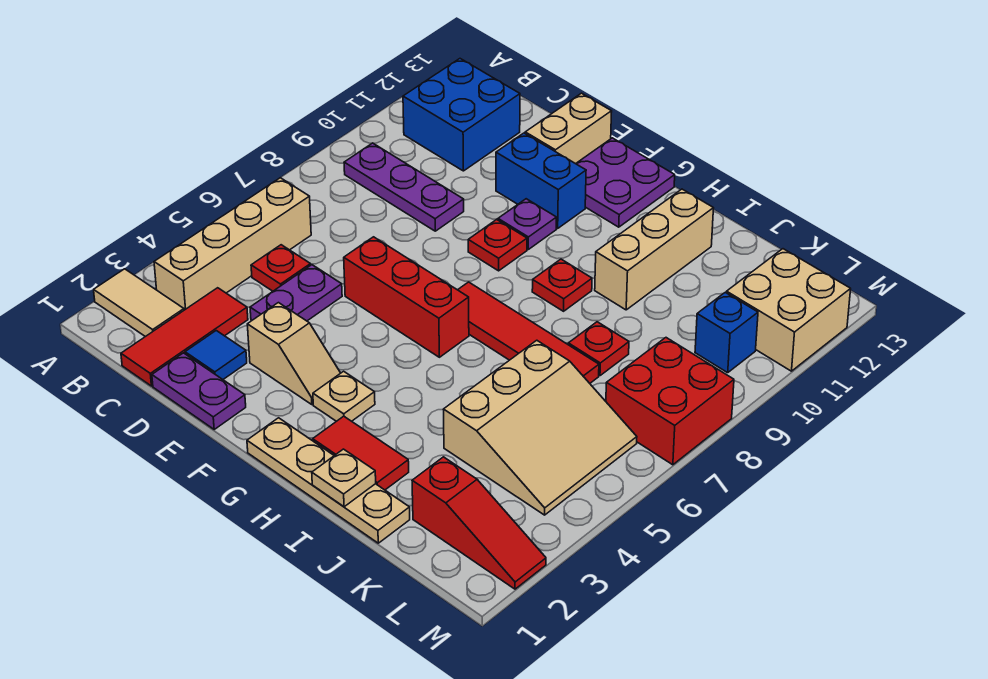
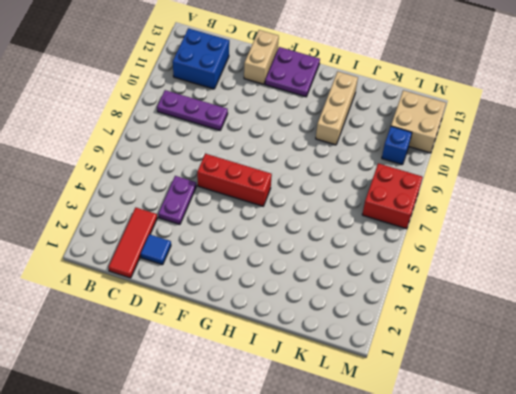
none -> tan 1x2 tile [94,269,184,337]
none -> tan 1x4 brick [154,178,311,310]
none -> red 1x1 plate [251,245,311,291]

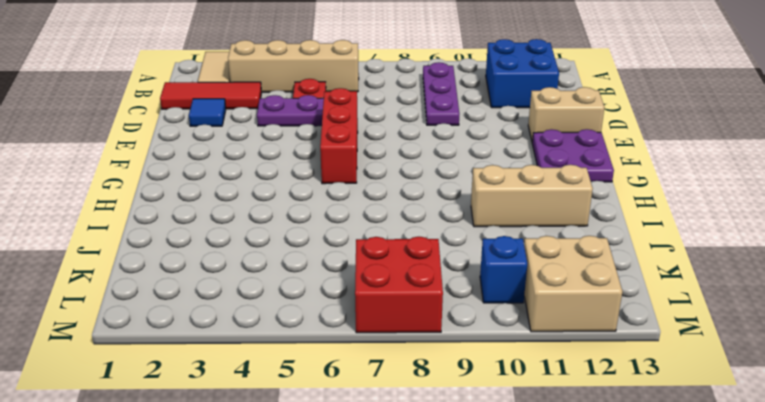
none -> purple 1x2 plate [152,353,246,429]
none -> tan 1x2 slope [247,303,340,405]
none -> blue 1x2 brick [496,133,586,228]

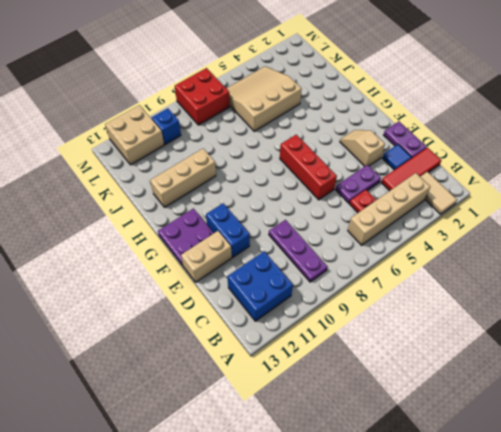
none -> red 1x1 plate [468,219,527,271]
none -> purple 1x1 plate [498,199,557,249]
none -> tan 1x4 plate [247,418,410,543]

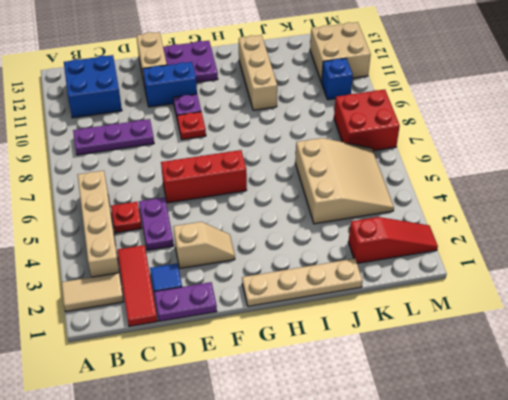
none -> tan 1x1 plate [313,371,375,421]
none -> red 1x4 tile [458,282,599,383]
none -> red 1x2 tile [313,416,409,490]

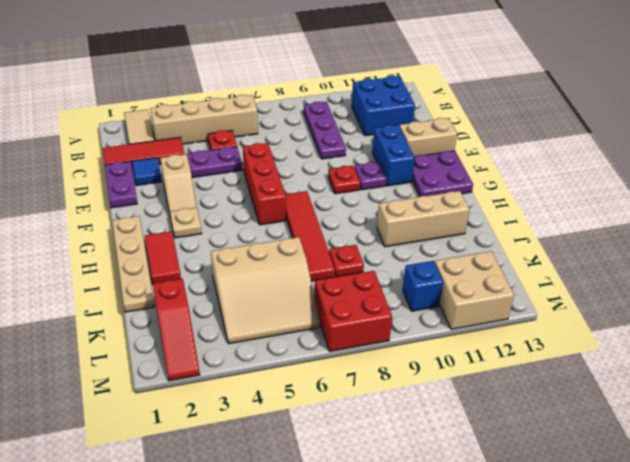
none -> red 1x1 plate [532,259,592,311]
none -> tan 1x1 plate [312,449,376,507]

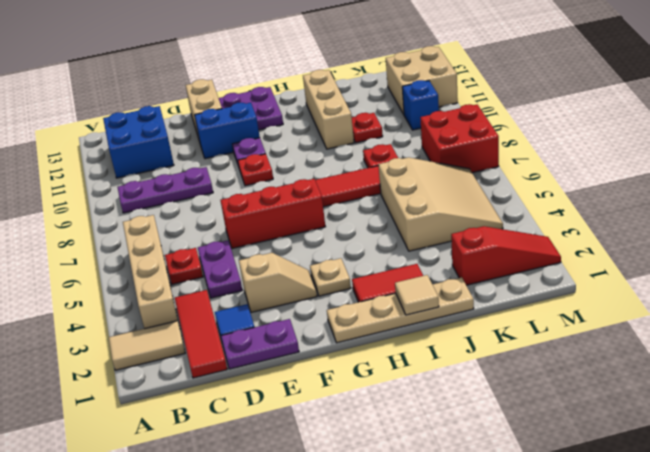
tan 1x1 tile [395,275,439,315] -> tan 1x1 plate [312,449,376,507]
red 1x1 plate [352,112,383,143] -> red 1x1 plate moved to [532,259,592,311]

